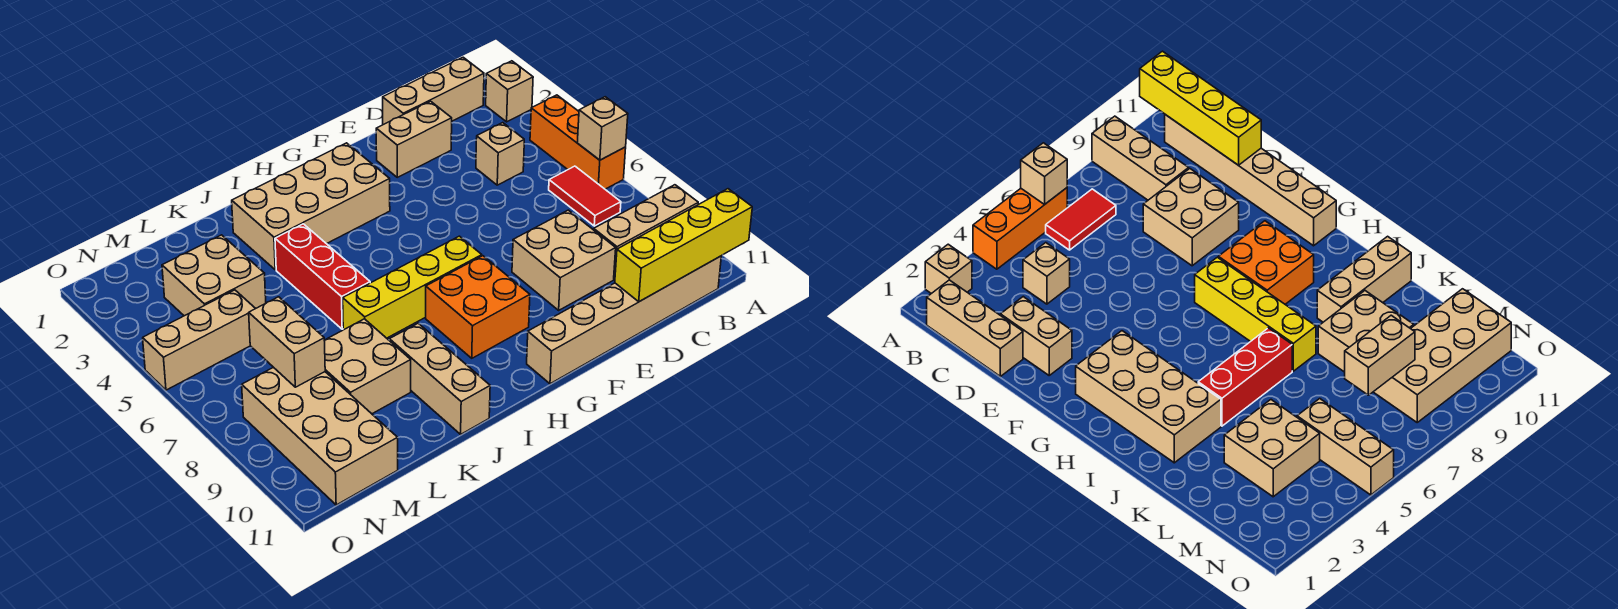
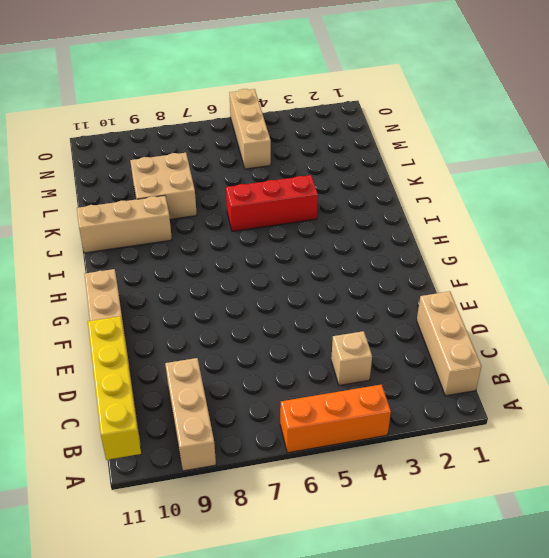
none -> tan 1x1 brick [486,61,533,122]
none -> red 1x2 tile [549,166,621,226]
none -> tan 1x2 brick [376,101,452,177]

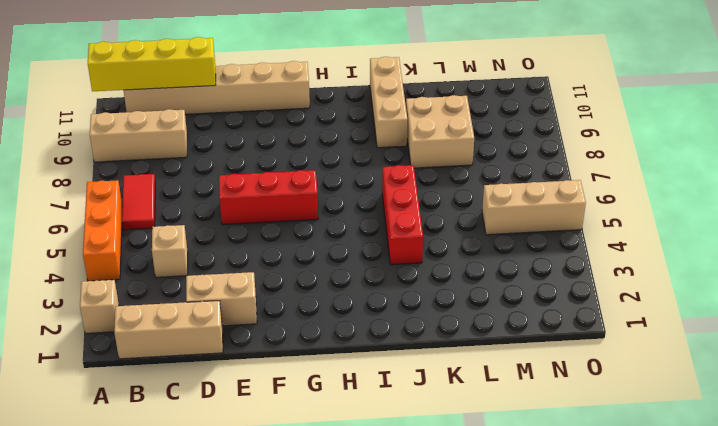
red 1x3 brick [219,170,318,225] -> none
none -> tan 2x2 brick [512,210,616,310]
none -> tan 2x4 brick [232,143,390,270]
none -> yellow 1x4 brick [343,236,482,338]

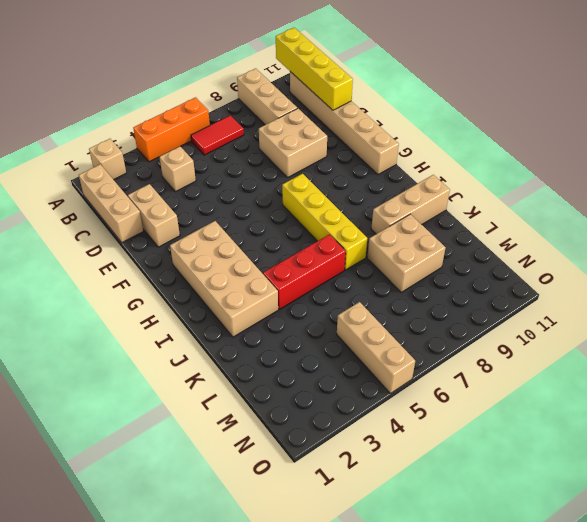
none -> orange 2x2 brick [426,256,530,358]
none -> tan 2x2 brick [162,235,266,316]
none -> tan 2x4 brick [242,367,398,505]

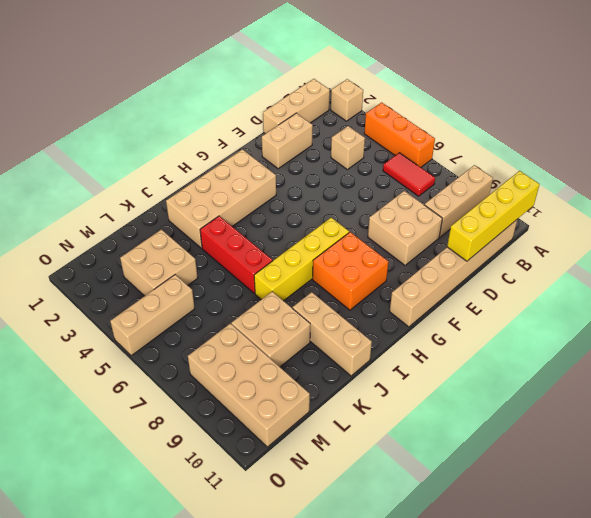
none -> tan 1x1 brick [577,97,628,160]
none -> tan 1x2 brick [249,297,325,387]

